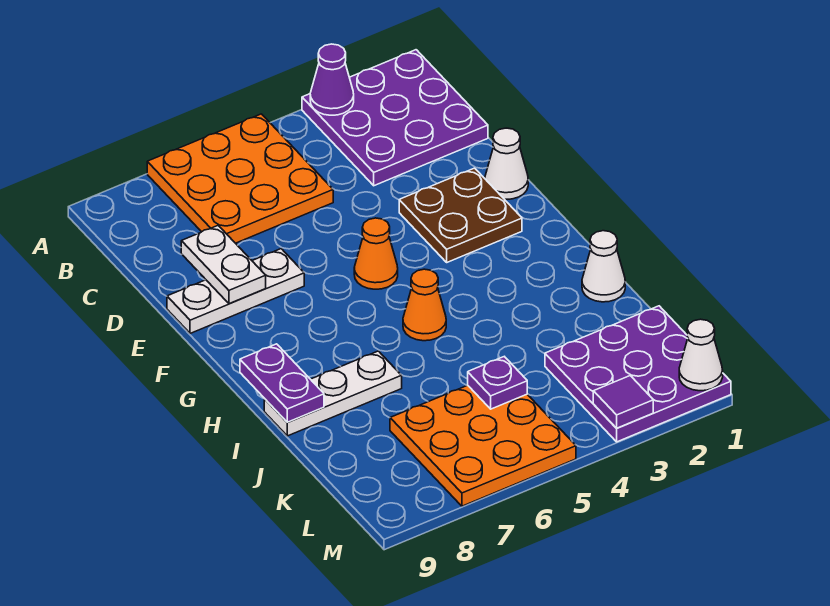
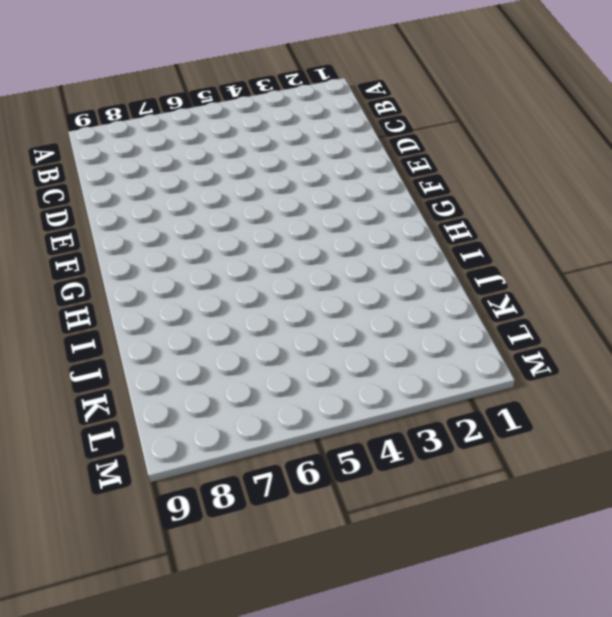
none -> purple 3x3 plate [302,50,488,186]
none -> orange 3x3 plate [147,114,333,243]
none -> white 1x1 cone [485,128,528,199]

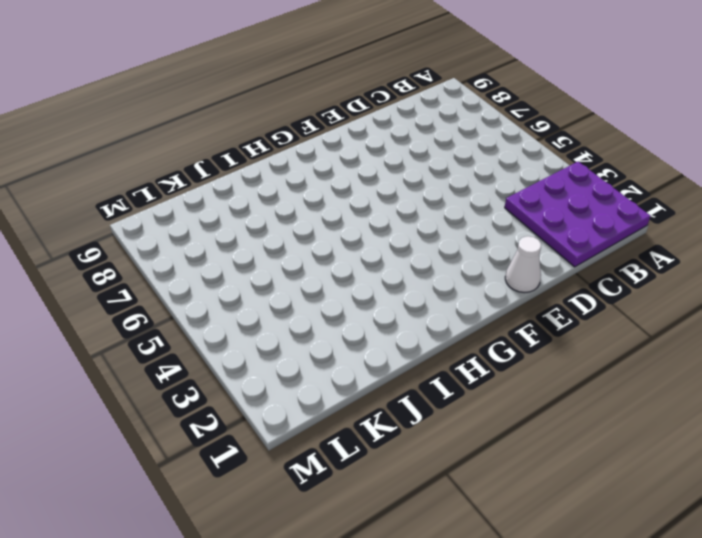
none -> orange 3x3 plate [147,114,333,243]
none -> brown 2x2 plate [399,168,522,262]
none -> white 1x3 plate [167,249,304,333]

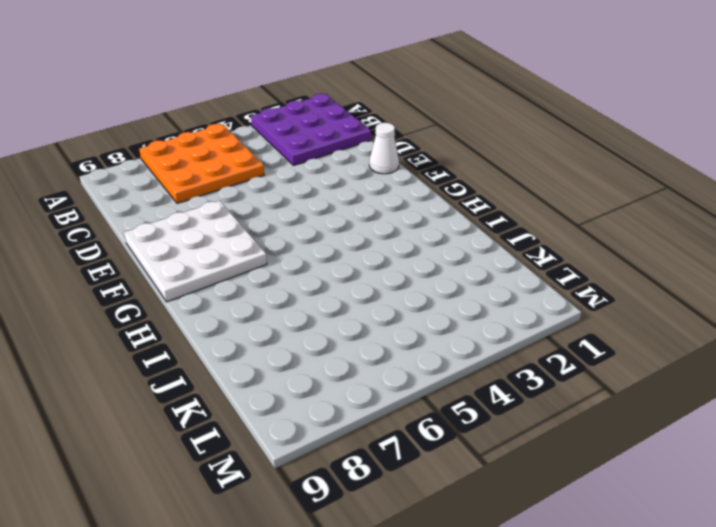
white 3x3 plate [124,201,267,302] -> white 1x3 plate [167,249,304,333]
none -> brown 2x2 plate [399,168,522,262]
none -> orange 1x1 cone [354,218,398,289]
none -> orange 1x1 cone [403,269,446,341]

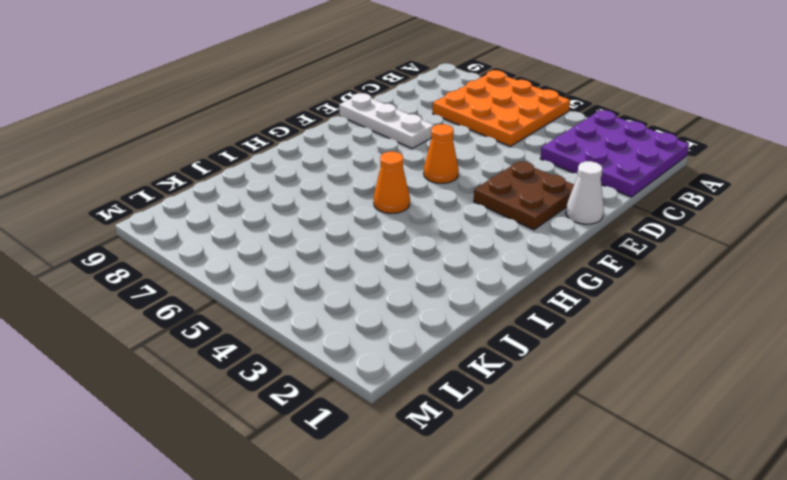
none -> white 1x1 cone [582,231,625,302]
none -> white 1x3 plate [264,351,402,436]
none -> purple 3x3 plate [545,306,731,442]

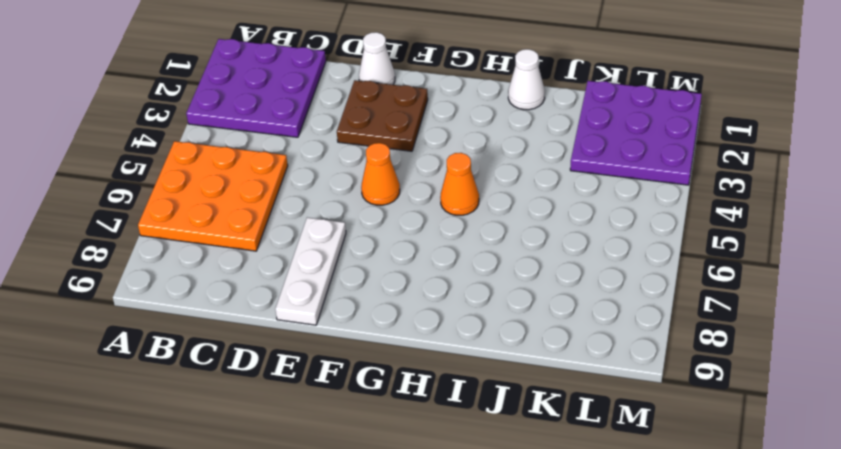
none -> white 1x3 plate [264,351,402,436]
none -> orange 3x3 plate [390,385,576,506]
none -> purple 1x1 cone [310,44,354,115]

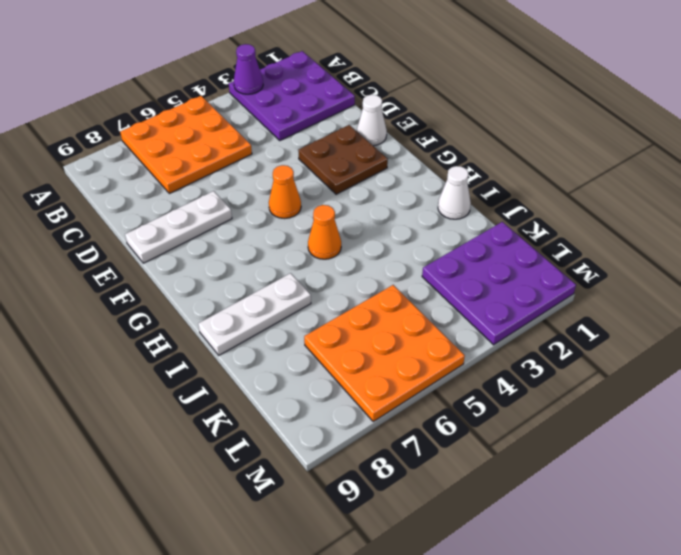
none -> white 1x2 plate [181,226,266,304]
none -> purple 1x2 plate [240,344,324,422]
none -> purple 1x1 plate [468,357,527,409]

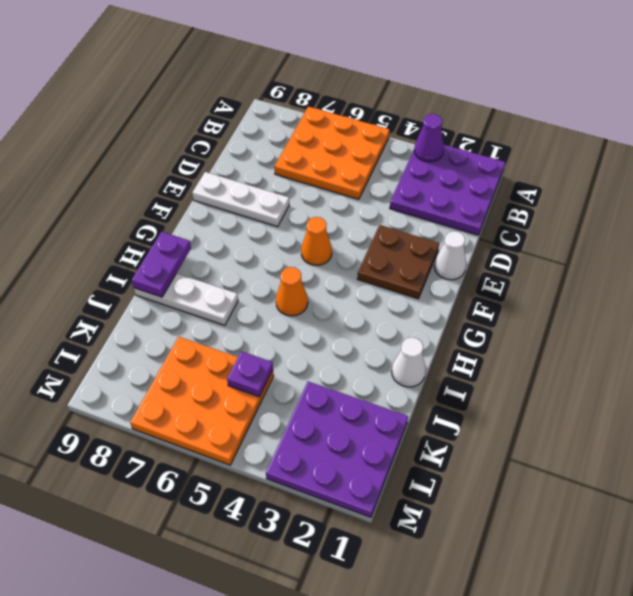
none -> white 1x2 plate [181,226,266,304]
none -> white 1x1 cone [679,319,723,391]
none -> purple 1x1 tile [593,376,653,428]

